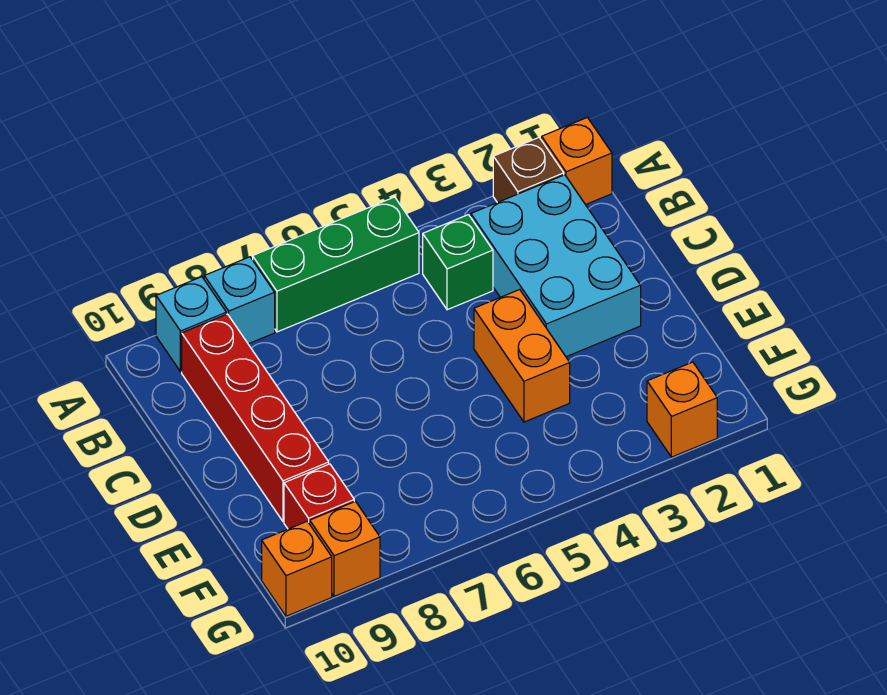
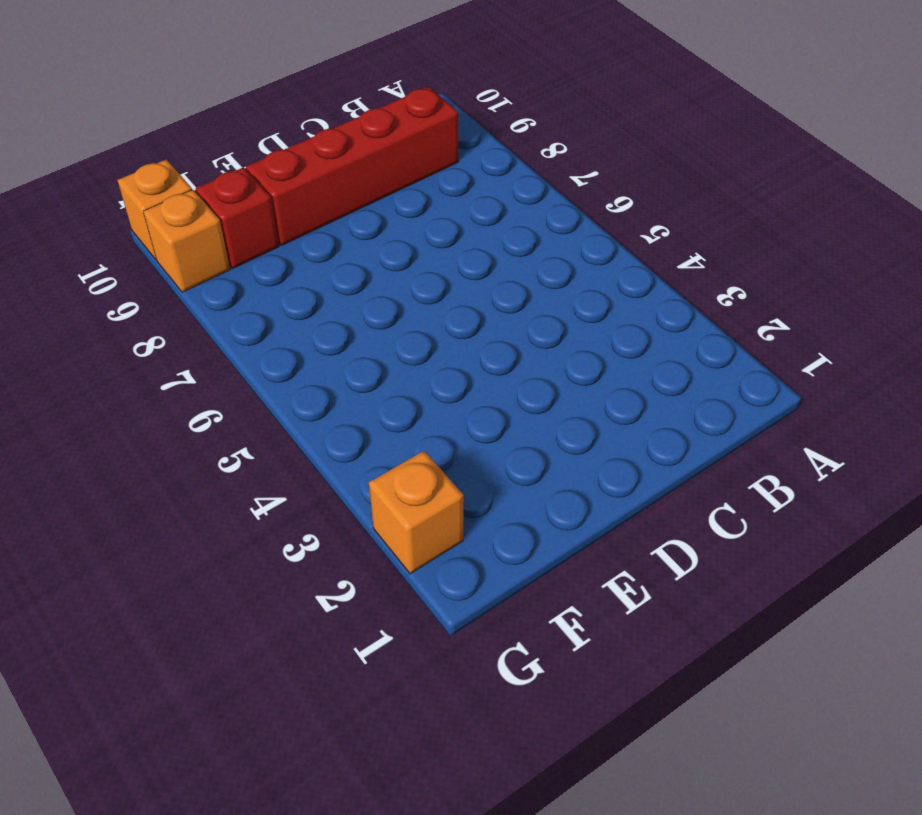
none -> orange 1x1 brick [542,117,612,205]
none -> brown 1x1 brick [493,138,564,203]
none -> green 1x3 brick [253,197,419,332]

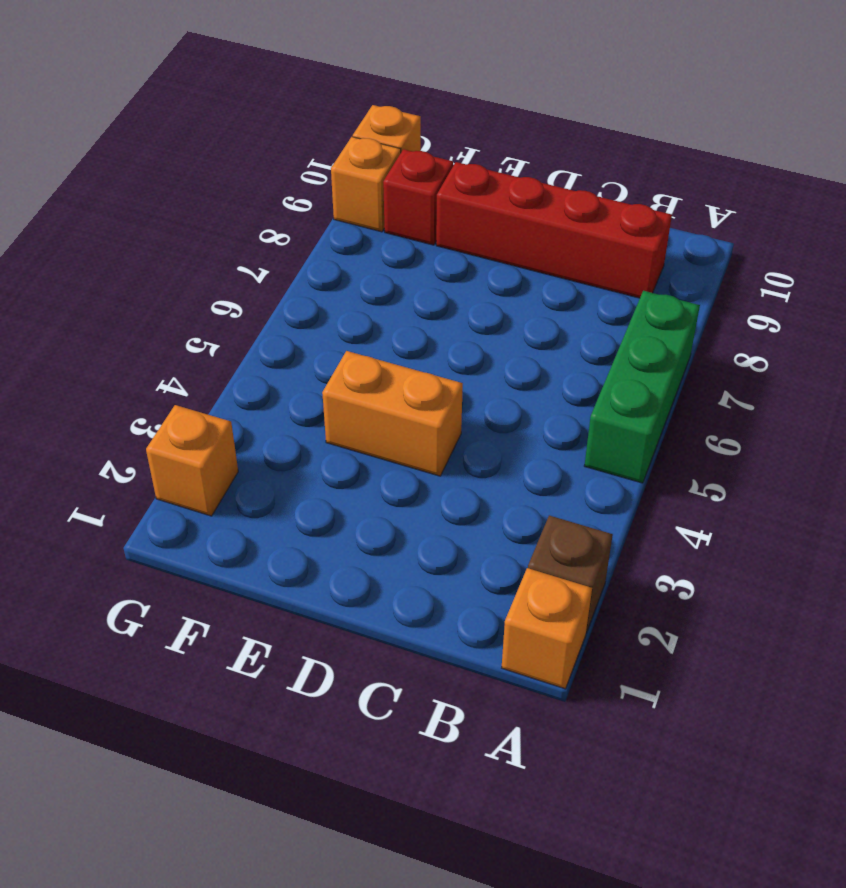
none -> cyan 1x1 brick [204,257,275,344]
none -> cyan 1x1 brick [156,277,226,372]
none -> cyan 2x3 brick [471,175,641,357]

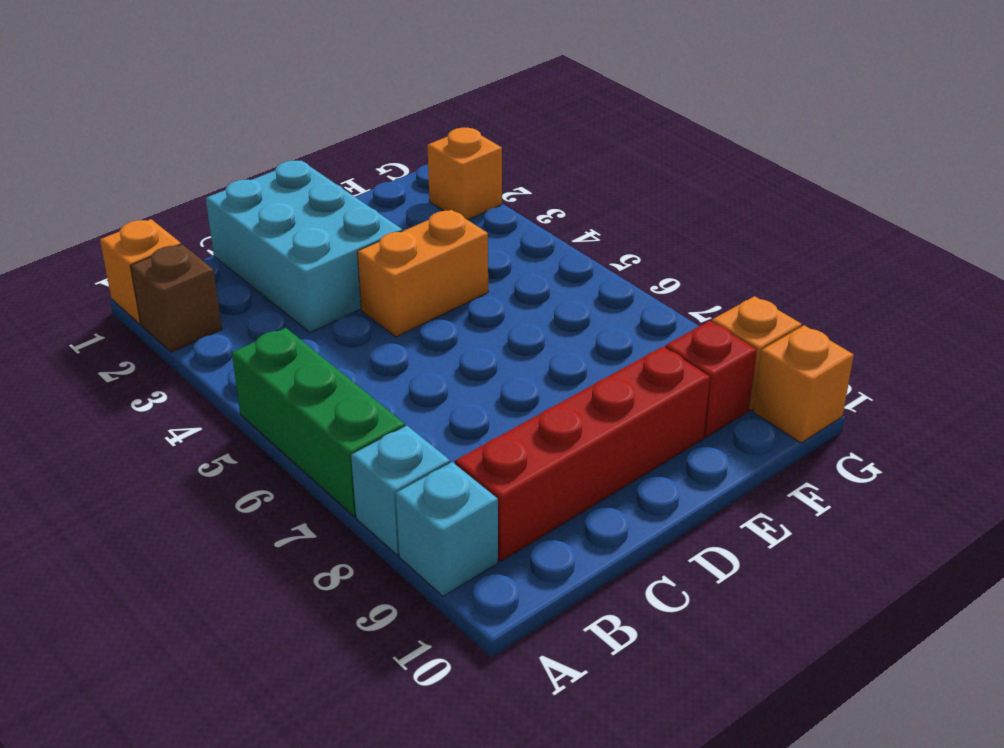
cyan 2x3 brick [206,161,402,333] -> cyan 2x3 brick turned to [471,175,641,357]
none -> green 1x1 brick [423,215,493,310]

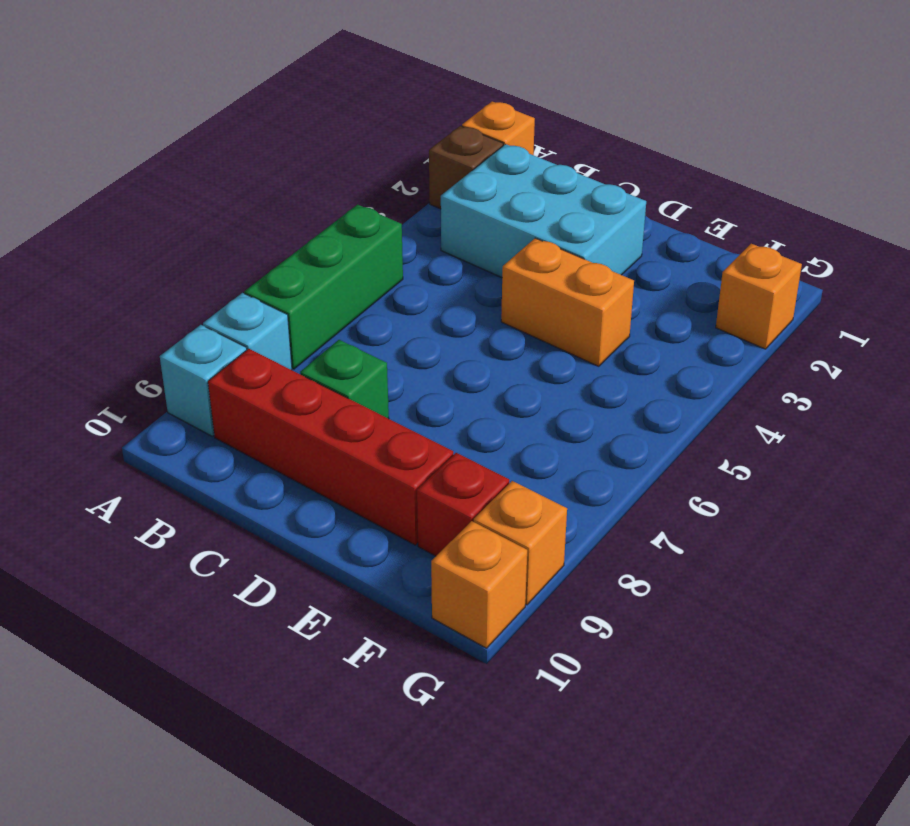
green 1x1 brick [300,340,389,419] -> green 1x1 brick moved to [423,215,493,310]

